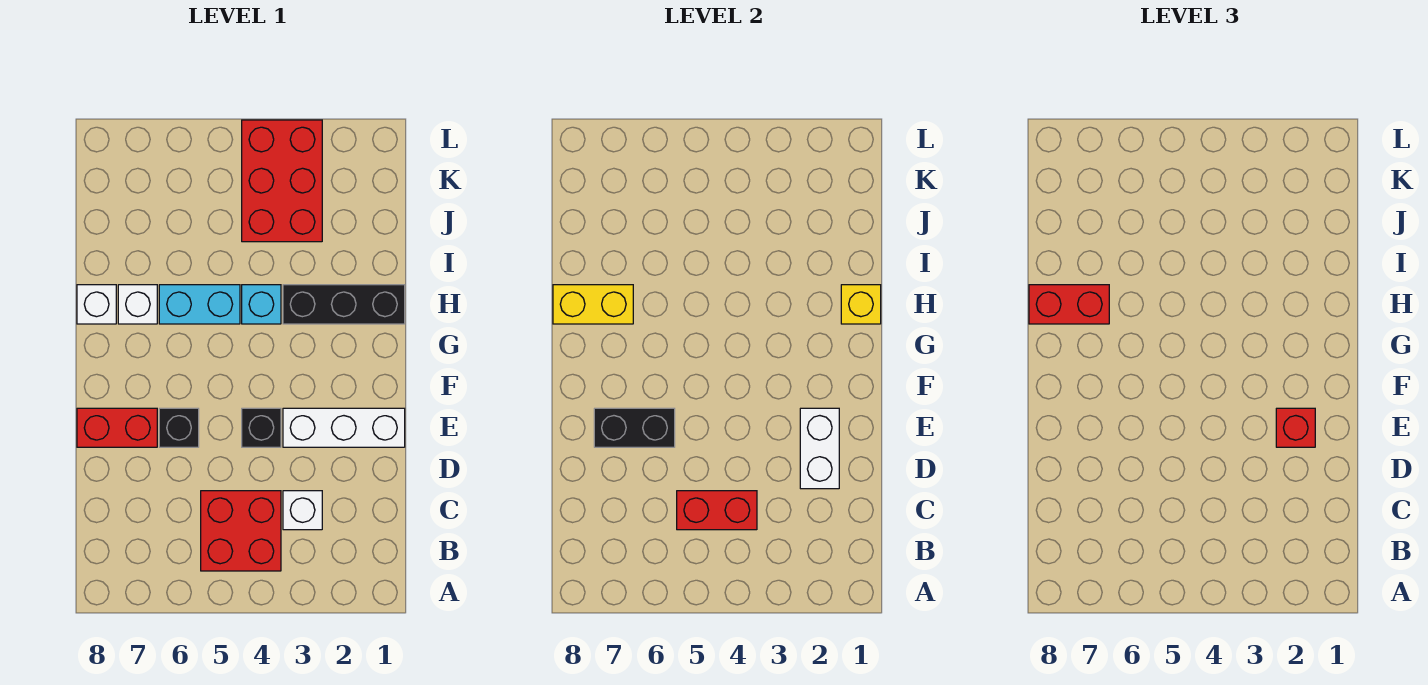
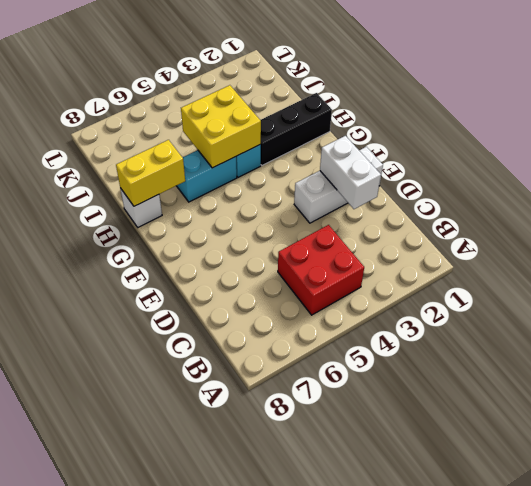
yellow 2x2 brick [181,85,261,168] -> none
none -> white 1x1 brick [283,491,322,530]
none -> black 1x1 brick [242,408,281,447]
none -> black 1x1 brick [159,408,199,447]

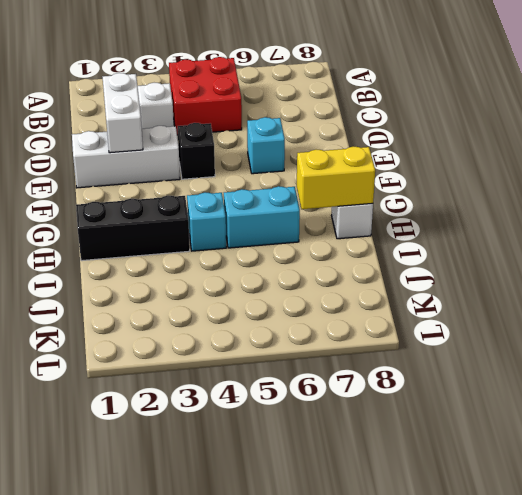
cyan 1x1 brick [247,117,285,174] -> black 1x1 brick [159,408,199,447]
none -> red 1x2 brick [77,408,157,447]
none -> white 1x1 brick [118,285,157,324]
none -> red 2x3 brick [242,120,322,242]

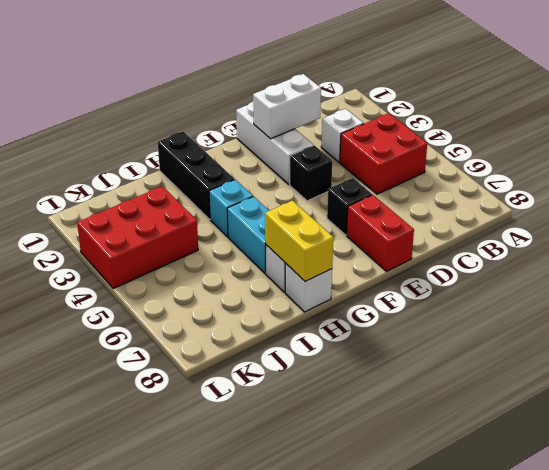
none -> red 1x2 brick [677,491,757,530]
none -> black 1x2 brick [594,408,675,447]
none -> yellow 1x1 brick [841,285,881,324]

